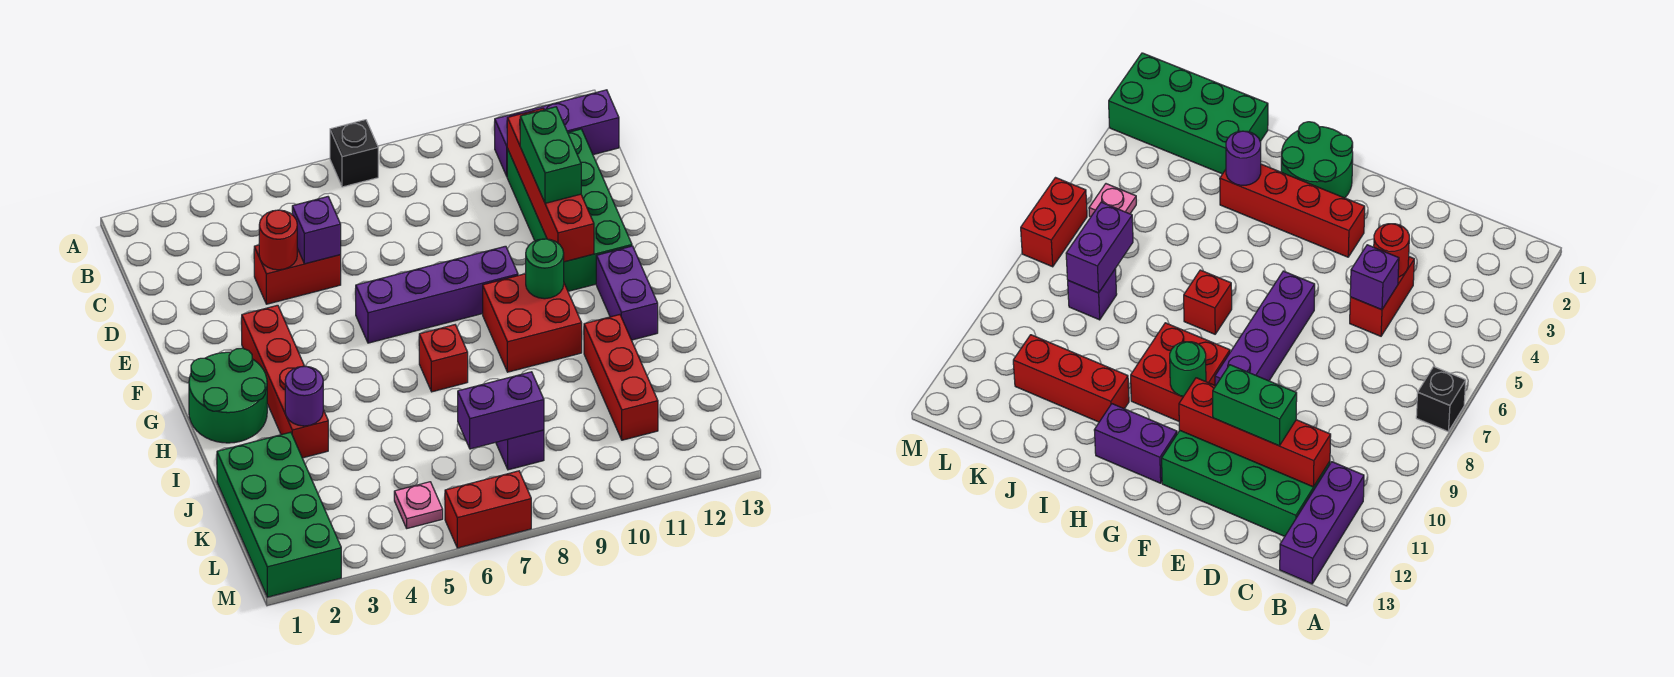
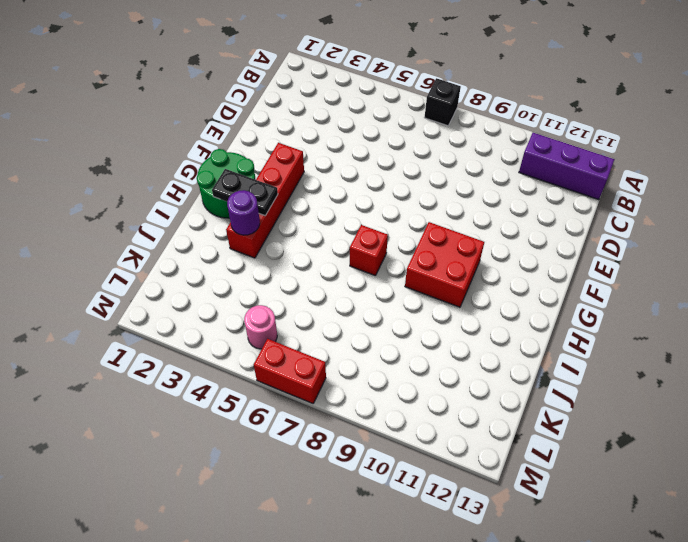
black 1x2 plate [212,169,278,216] -> none
pink 1x1 round brick [244,305,277,349] -> pink 1x1 plate [394,482,443,528]
none -> green 2x4 brick [507,129,632,291]
none -> red 1x2 brick [254,245,341,304]
none -> purple 1x4 brick [356,246,518,343]

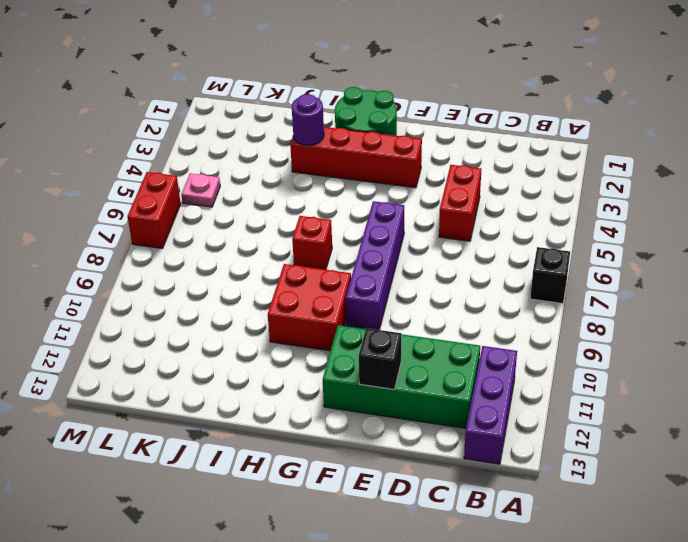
black 1x1 brick [359,328,401,389] -> none
none -> purple 1x2 brick [596,246,658,340]
none -> red 1x3 brick [584,315,658,440]
none -> green 2x4 brick [217,432,341,597]

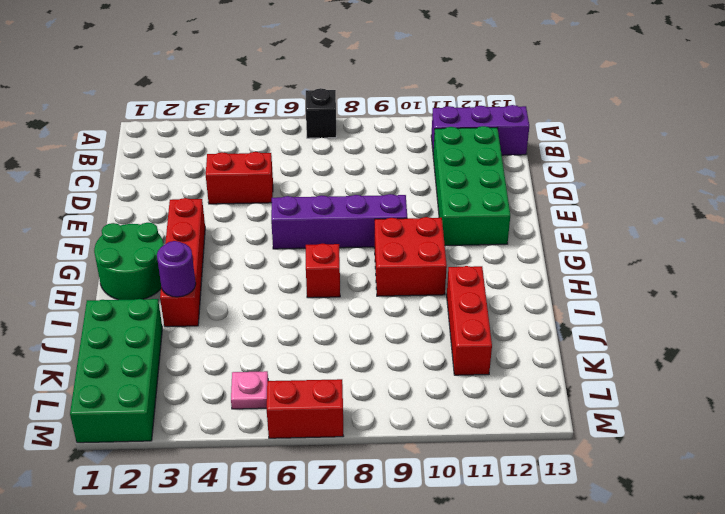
none -> purple 1x2 brick [596,246,658,340]
none -> purple 1x1 brick [496,430,544,470]
none -> red 1x4 brick [507,108,594,262]

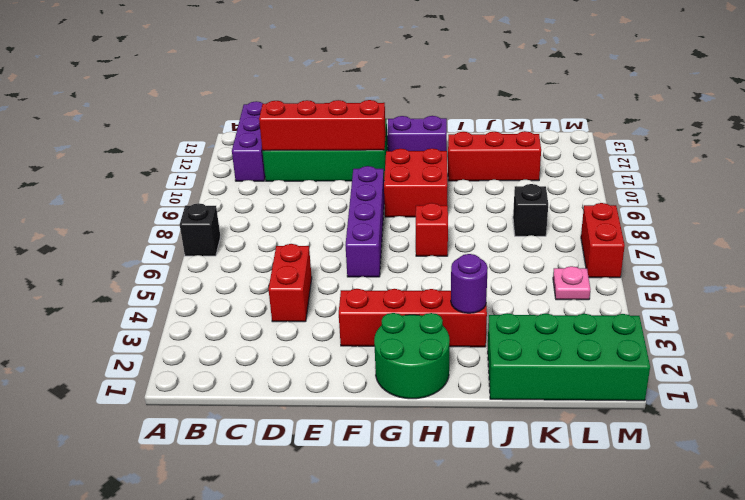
black 1x1 brick [513,184,548,236] -> purple 1x1 brick [496,430,544,470]
none -> red 1x1 round brick [259,210,297,270]
none -> purple 1x1 brick [292,197,341,264]
none -> green 1x1 round brick [526,239,564,299]

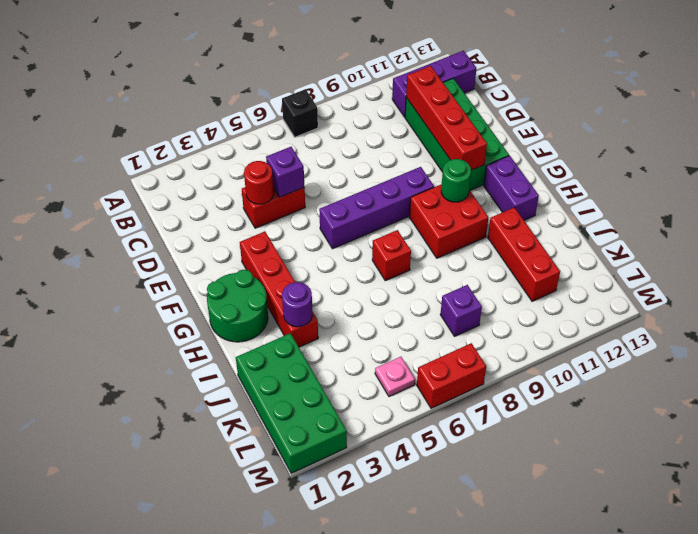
none -> purple 1x2 brick [458,372,544,449]
none -> green 1x2 brick [520,107,581,203]

